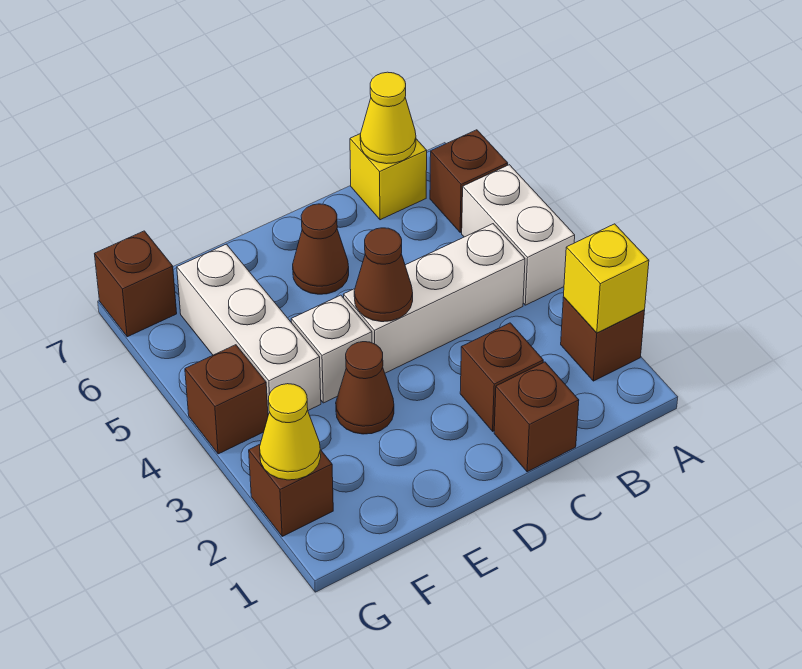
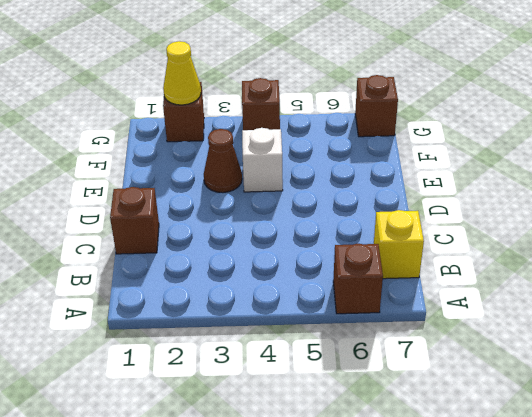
none -> brown 1x1 brick [561,297,645,381]
none -> white 1x2 brick [462,165,575,305]
none -> white 1x3 brick [343,224,525,373]

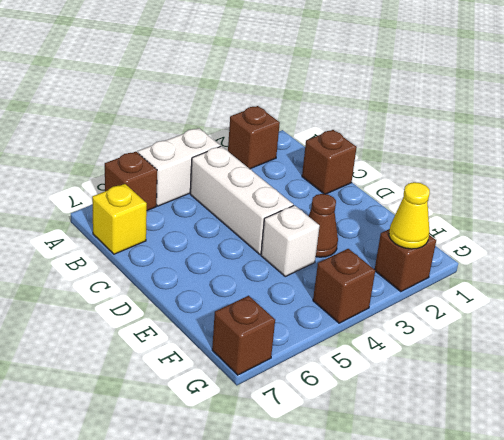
none -> brown 1x1 brick [460,323,543,431]
none -> brown 1x1 cone [293,204,349,294]
none -> white 1x3 brick [177,244,321,415]

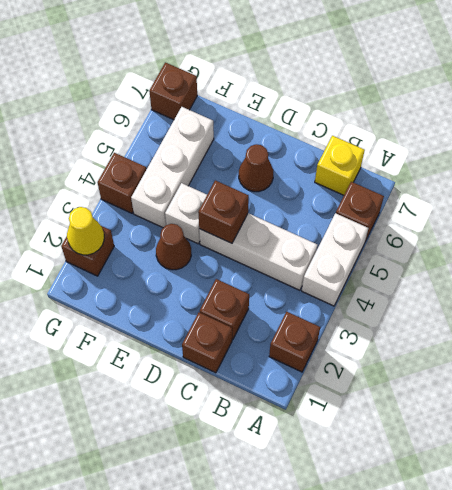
brown 1x1 brick [198,180,249,243] -> brown 1x1 cone [354,228,413,322]
none -> yellow 1x1 brick [563,224,649,333]
none -> yellow 1x1 cone [360,72,416,164]

